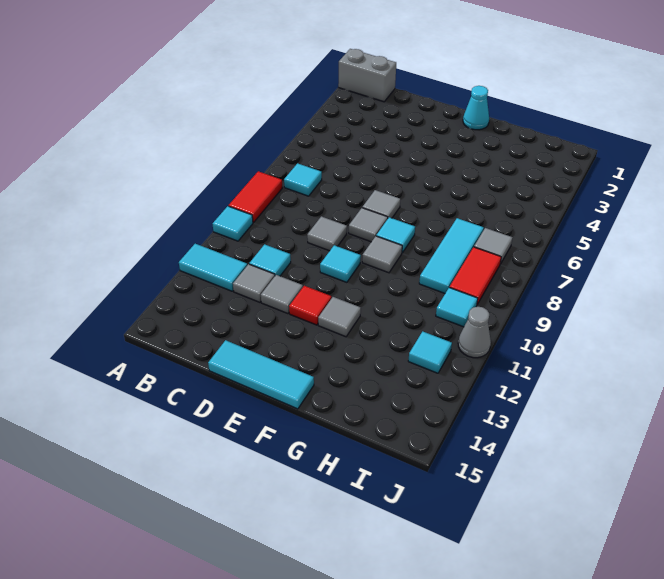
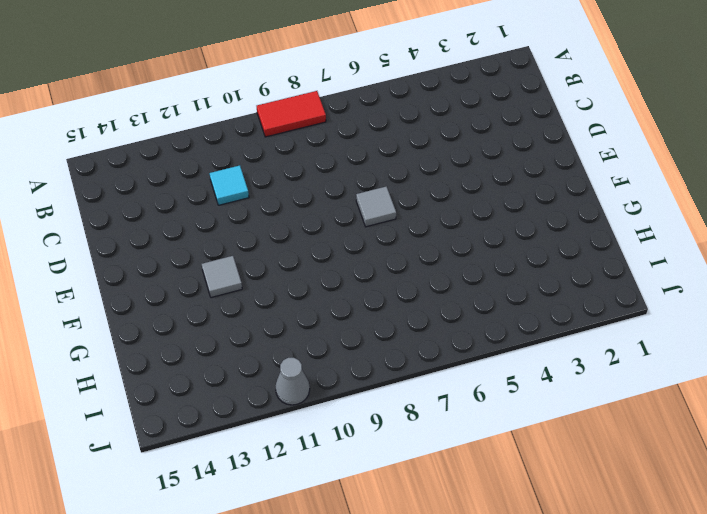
none -> grey 1x2 brick [338,49,396,102]
none -> cyan 1x1 tile [213,206,253,241]
none -> cyan 1x2 tile [179,244,247,291]

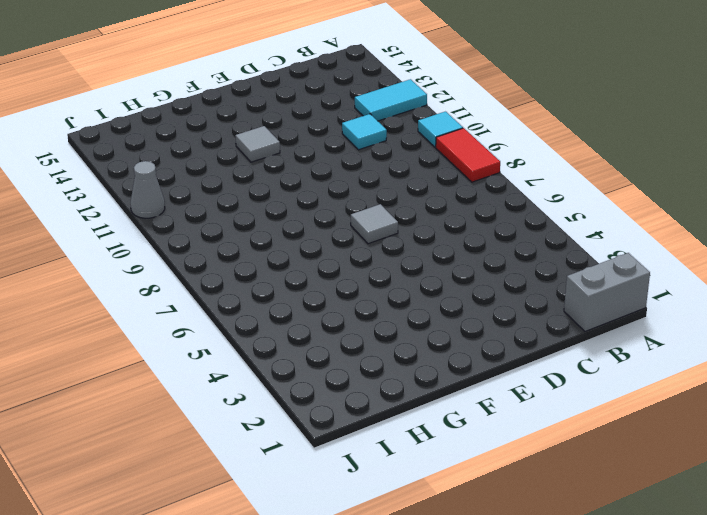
none -> cyan 1x1 tile [284,163,322,196]
none -> grey 1x1 tile [233,264,275,302]
none -> grey 1x1 tile [307,216,347,251]

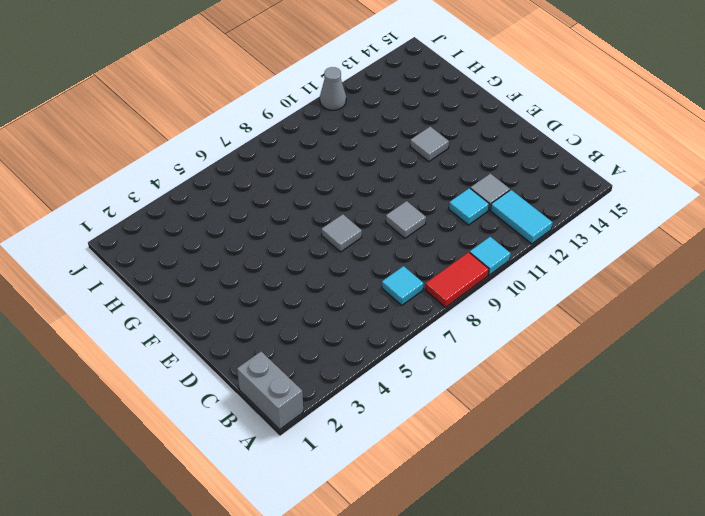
none -> grey 1x1 tile [261,275,303,314]
none -> cyan 1x3 tile [208,340,314,409]
none -> grey 1x1 tile [349,208,388,242]

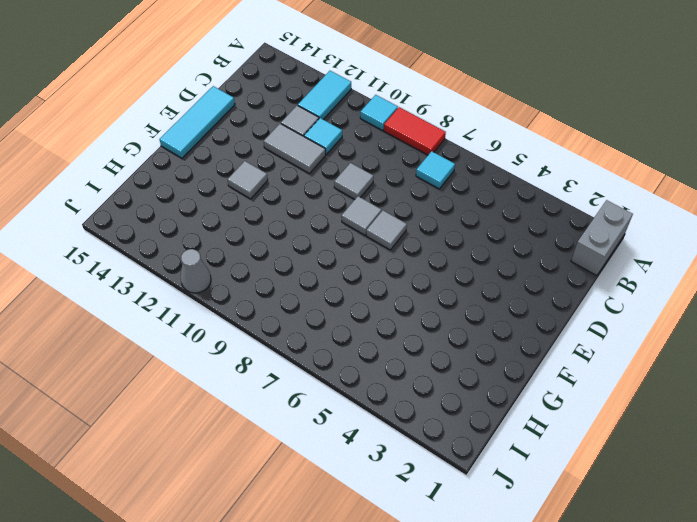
grey 1x2 tile [264,124,326,173] -> grey 1x1 tile [261,275,303,314]
none -> cyan 1x1 tile [320,245,361,282]
none -> red 1x1 tile [289,286,331,325]
none -> cyan 1x1 cone [463,86,489,130]

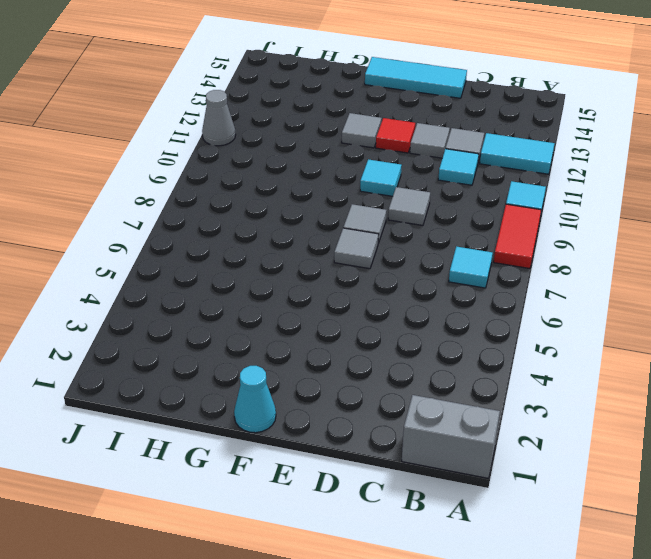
none -> cyan 1x1 tile [376,217,415,253]
none -> grey 1x1 tile [362,236,402,273]
none -> cyan 1x3 tile [419,218,484,293]

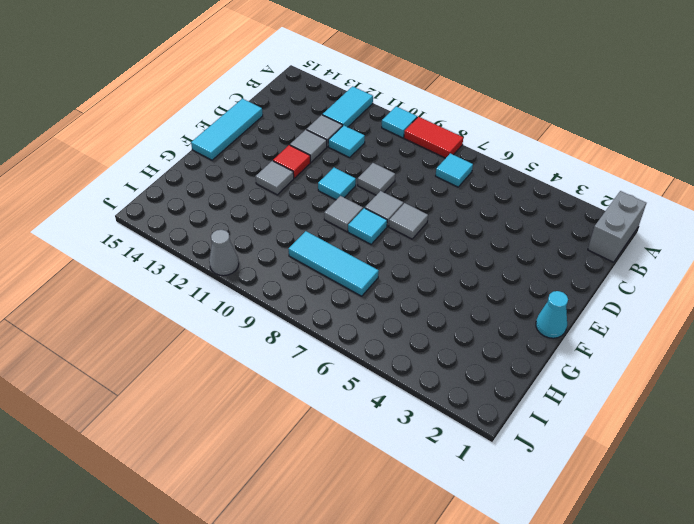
none -> grey 1x1 tile [474,228,513,264]
none -> red 1x2 tile [449,247,501,305]
none -> cyan 1x1 tile [436,288,478,327]

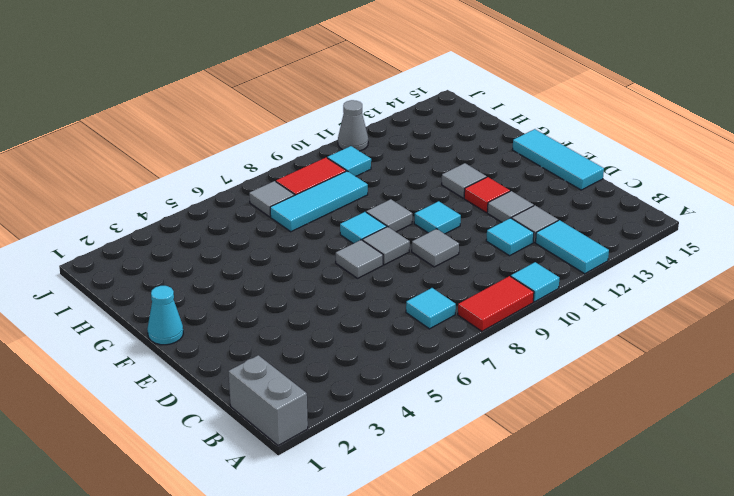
none -> cyan 1x1 tile [408,331,452,373]

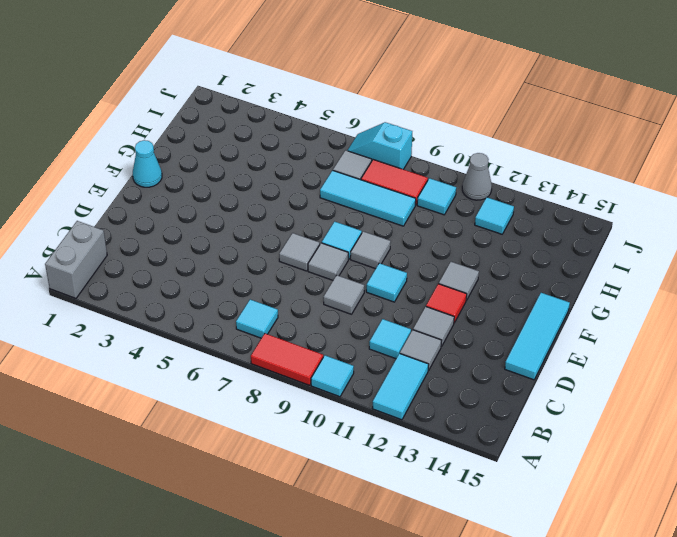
cyan 1x2 slope [347,122,412,169] -> none

